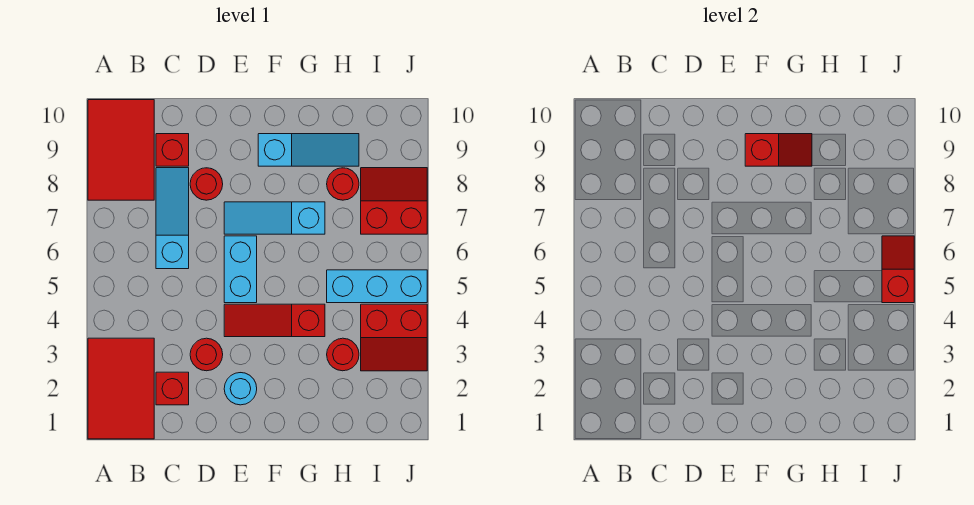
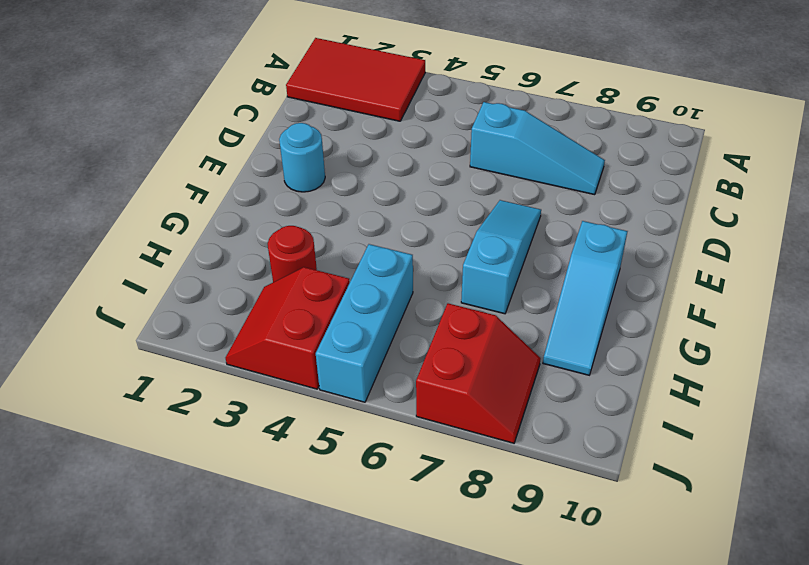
none -> red 2x3 tile [88,100,154,200]
none -> red 1x1 brick [156,372,189,405]
none -> red 1x1 brick [156,134,189,166]

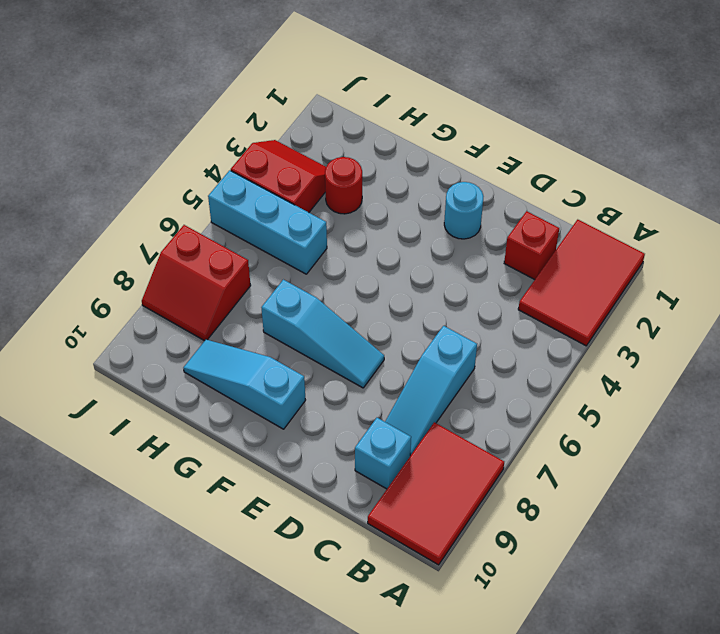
cyan 1x1 brick [355,418,411,489] -> red 1x1 brick [156,134,189,166]
none -> red 1x1 round brick [190,338,223,371]
none -> red 1x1 round brick [190,168,223,200]
none -> red 1x3 slope [224,304,325,337]

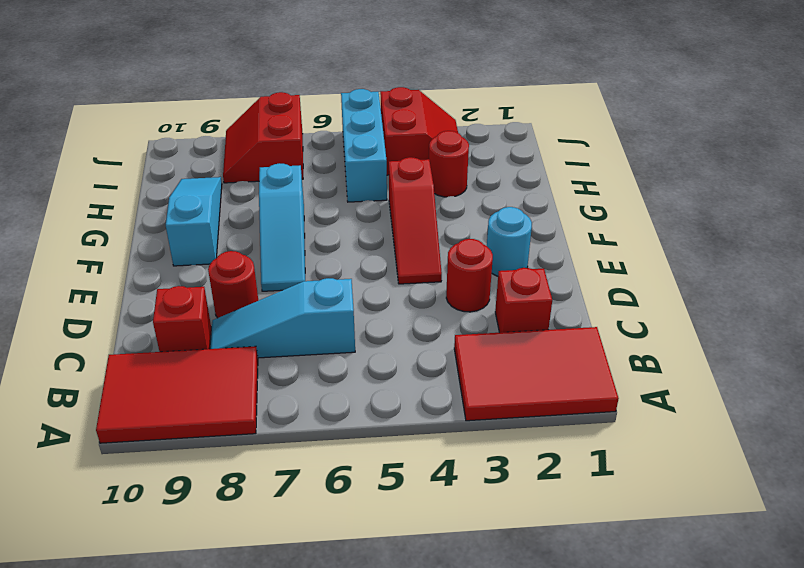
none -> cyan 1x2 brick [224,236,257,303]
none -> red 1x1 round brick [327,168,359,200]
none -> red 1x2 slope [745,134,812,166]

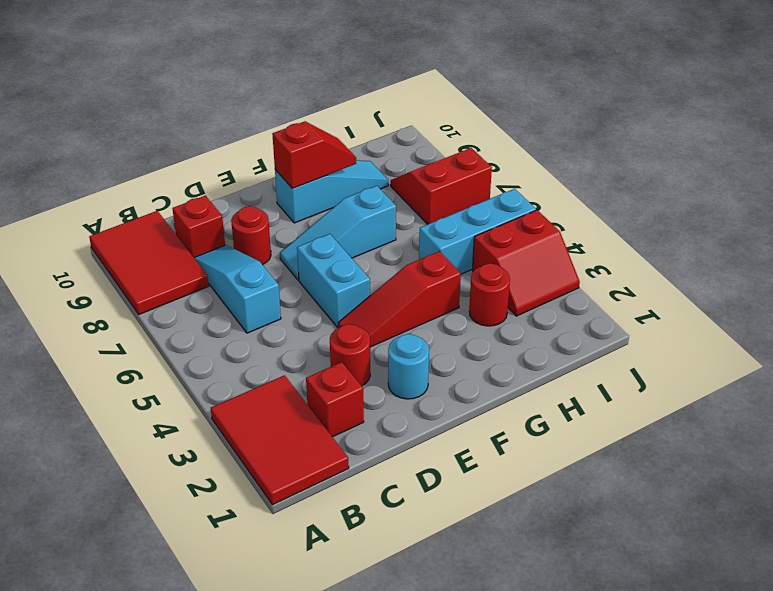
none -> red 1x1 round brick [327,168,359,200]
none -> red 1x2 slope [882,236,914,303]

